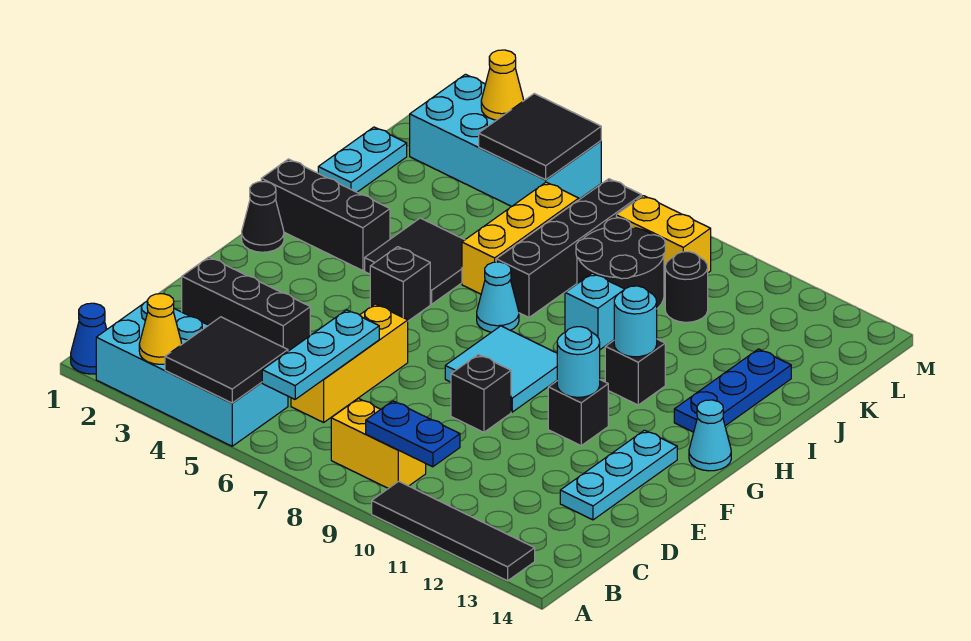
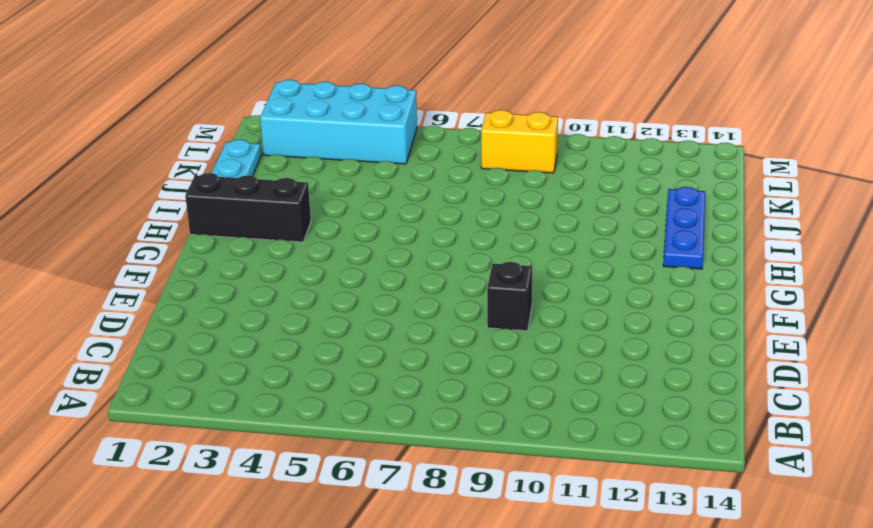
none -> blue 1x1 cone [71,303,107,374]
none -> cyan 2x4 brick [96,302,288,446]
none -> black 1x4 tile [372,481,535,581]
none -> yellow 1x2 brick [331,399,426,489]

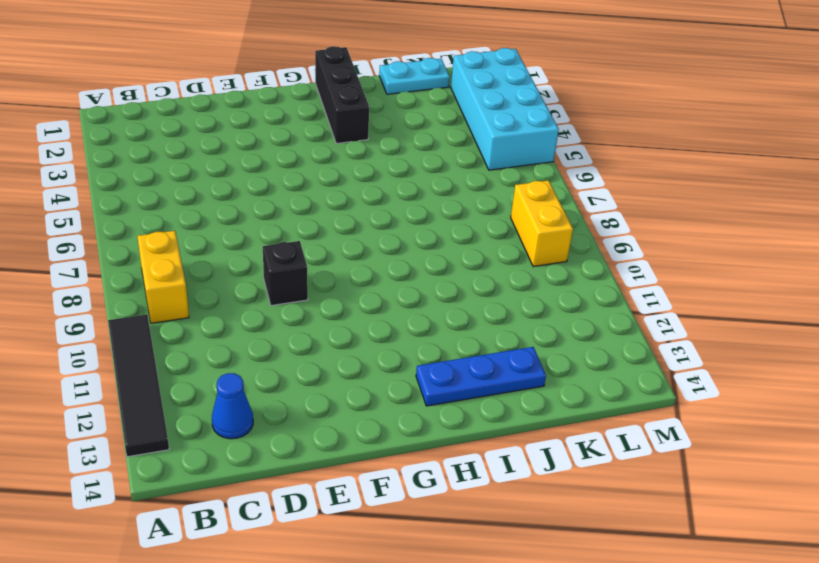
blue 1x1 cone [212,373,253,439] -> blue 1x1 cone moved to [71,303,107,374]
none -> cyan 2x4 brick [96,302,288,446]
none -> yellow 1x3 brick [291,304,408,422]
none -> black 1x3 brick [182,257,310,351]
none -> cyan 1x3 plate [560,430,677,520]

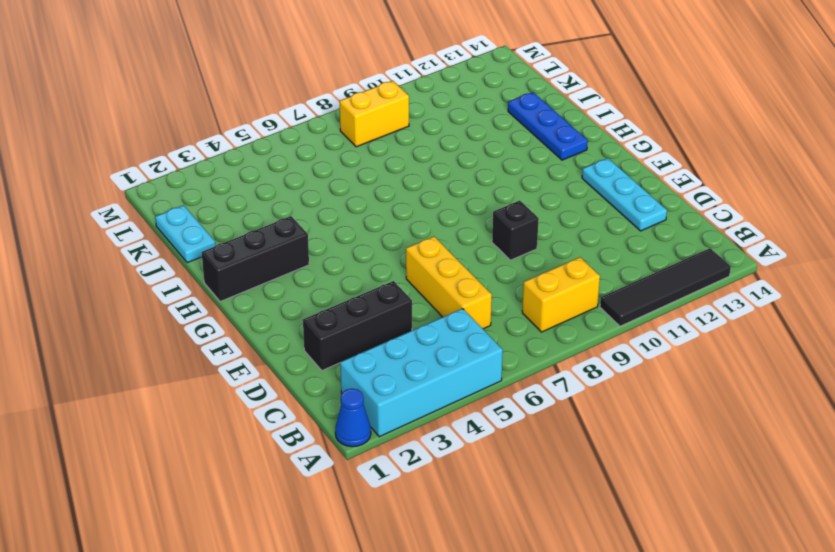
none -> cyan 2x2 tile [445,326,557,412]
none -> black 1x1 brick [548,380,608,446]
none -> black 1x1 cone [242,182,284,252]
none -> black 1x1 brick [370,247,430,321]

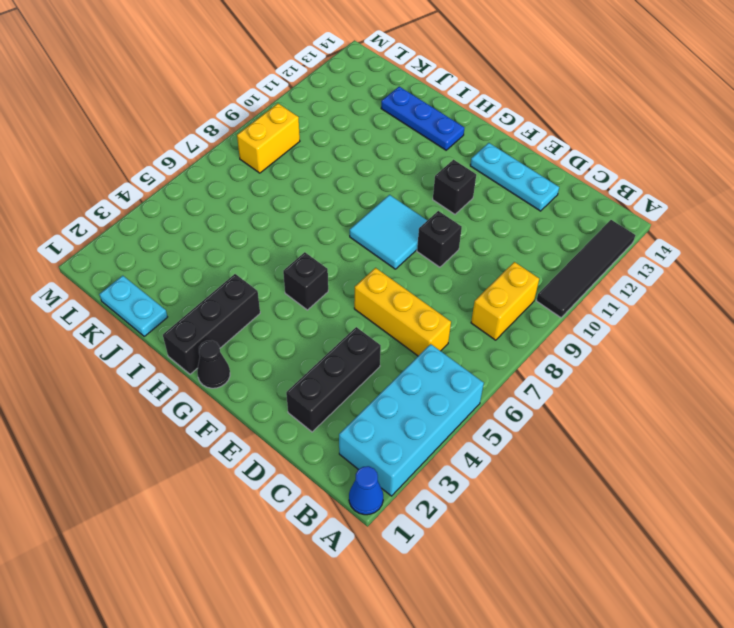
none -> cyan 1x1 cone [689,400,731,471]
none -> black 2x2 tile [365,218,464,304]
none -> cyan 1x1 cone [477,262,519,332]
none -> black 1x1 brick [605,339,665,405]

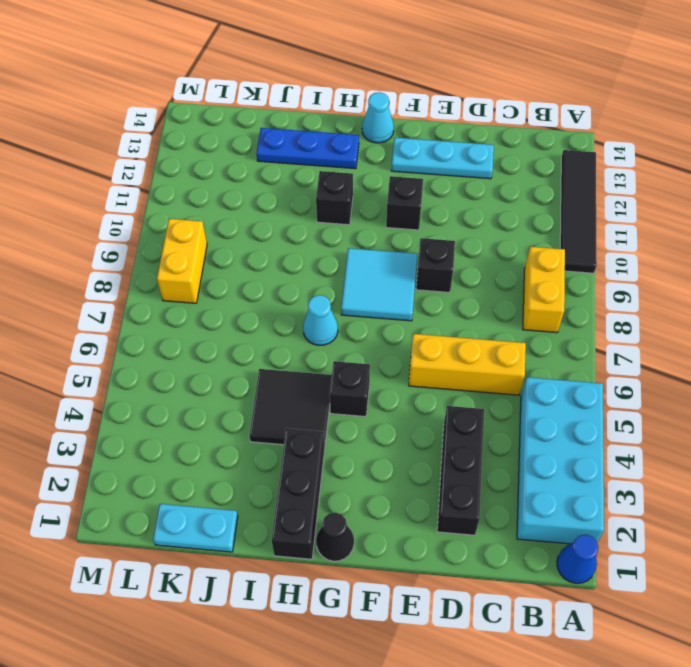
none -> yellow 1x3 brick [462,182,579,294]
none -> black 1x4 brick [496,179,642,317]
none -> cyan 1x1 brick [565,273,625,349]
none -> black 2x2 round brick [576,218,665,308]

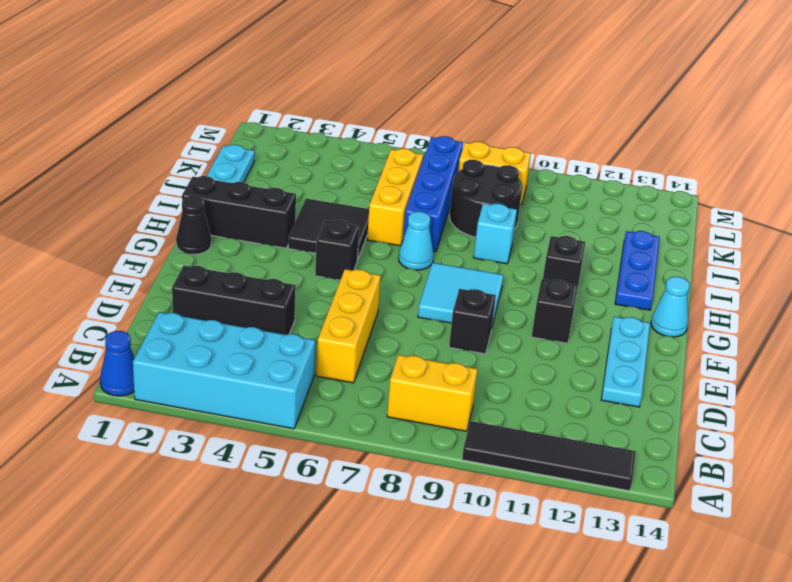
blue 1x4 brick [403,136,463,252] -> black 1x4 brick [496,179,642,317]
none -> black 1x1 round brick [665,252,708,322]
none -> cyan 2x4 brick [410,74,601,206]
none -> yellow 1x1 cone [139,294,182,364]
none -> black 2x2 tile [165,317,288,403]

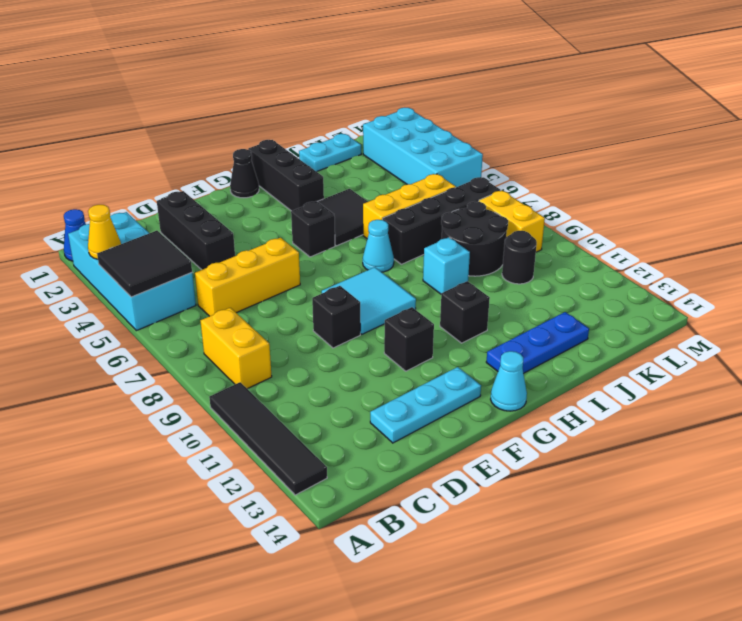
none -> cyan 1x3 plate [262,310,379,399]
none -> blue 1x2 plate [366,401,460,467]
none -> cyan 1x1 round brick [557,327,600,397]
none -> cyan 1x1 round brick [614,286,657,357]

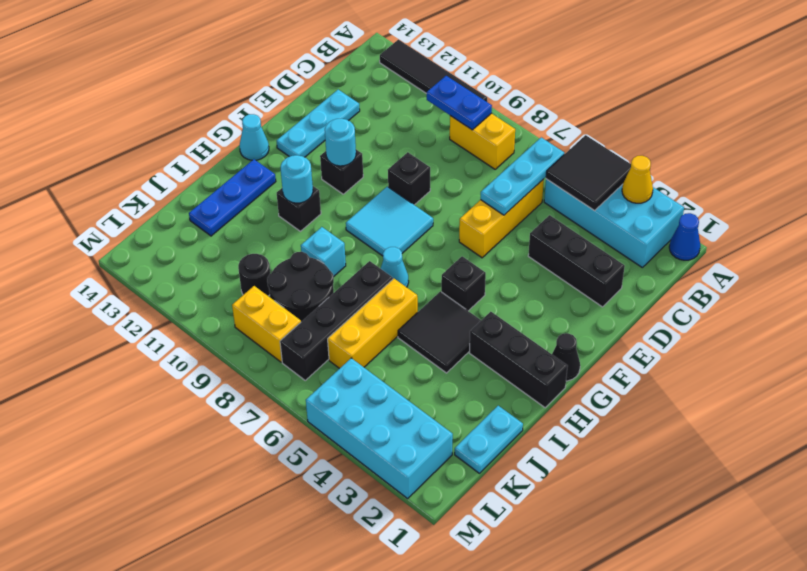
none -> black 2x2 tile [479,94,601,180]
none -> yellow 1x1 cone [481,50,524,120]

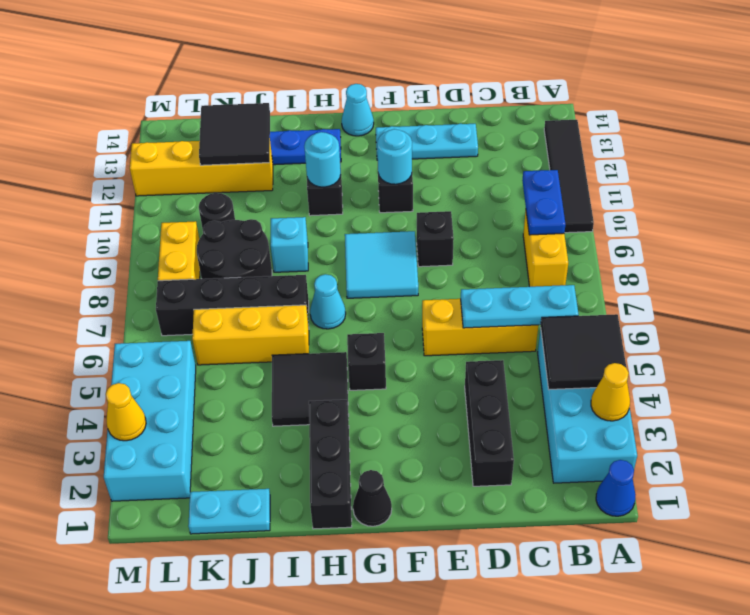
yellow 1x4 brick [130,141,273,196] -> none
black 2x2 tile [199,103,270,165] -> black 2x2 tile moved to [479,94,601,180]

